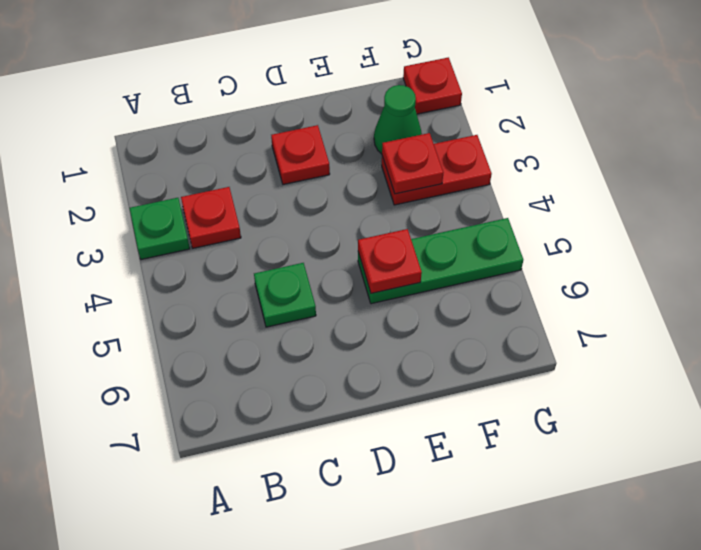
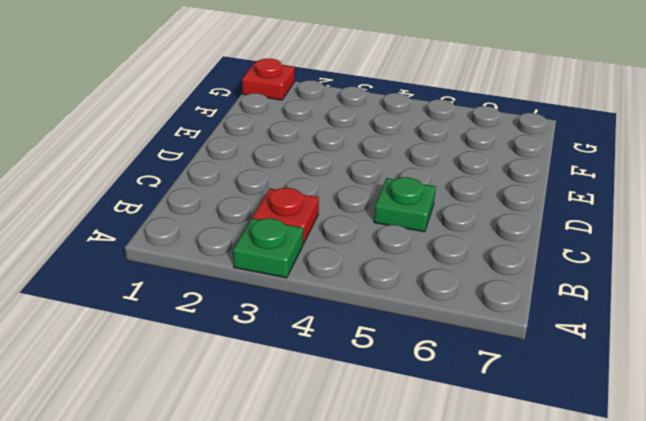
none -> red 1x1 plate [271,125,330,184]
none -> green 1x3 plate [358,218,523,304]

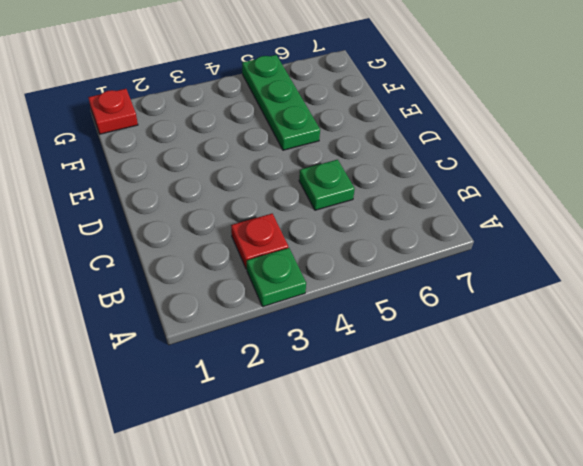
none -> red 1x1 plate [271,125,330,184]
none -> green 1x1 cone [374,85,422,154]

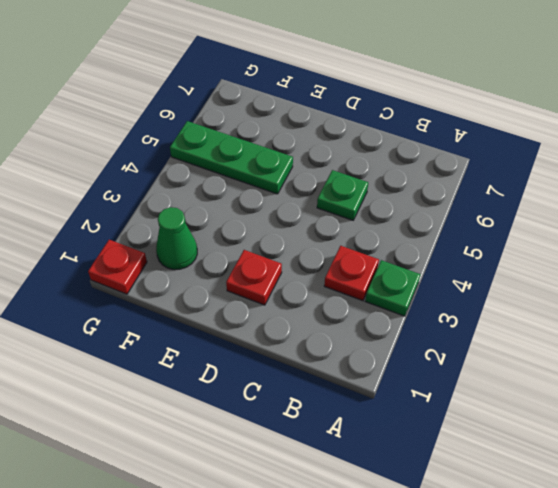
none -> red 1x2 plate [382,135,492,205]
none -> red 1x1 plate [358,229,422,293]

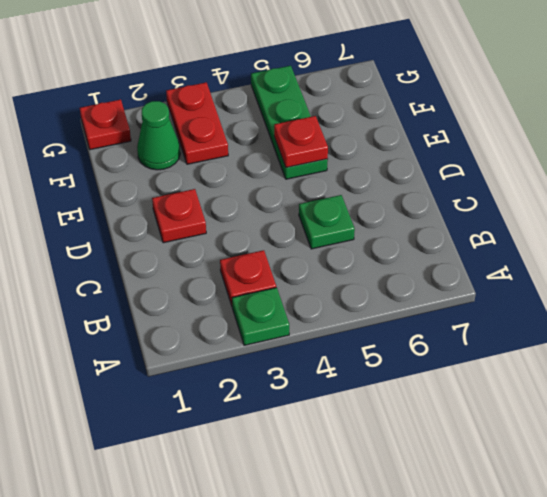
none -> red 1x1 plate [382,133,443,194]

